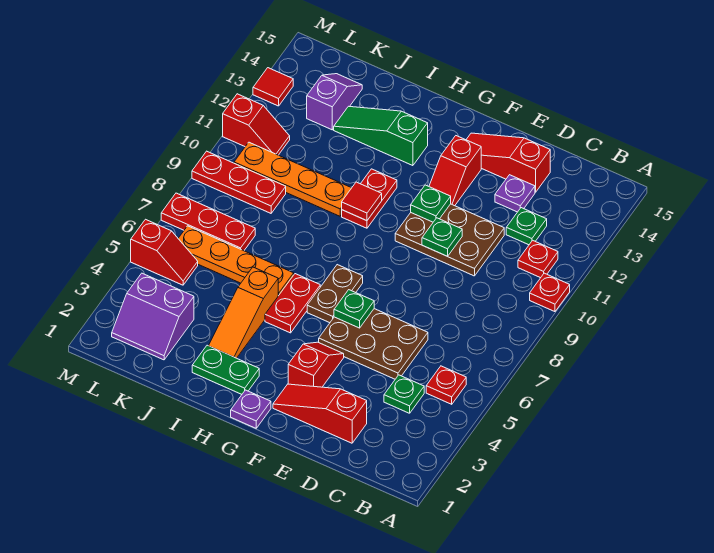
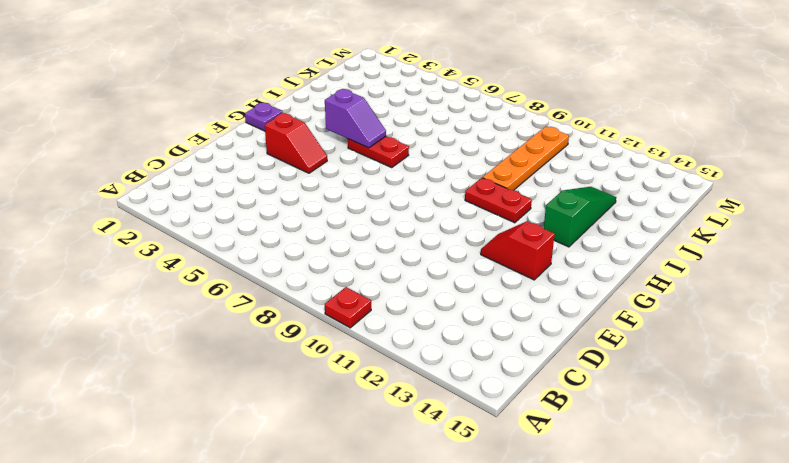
purple 1x2 slope [325,89,386,148] -> purple 1x2 slope moved to [307,74,362,130]
none -> red 1x1 plate [426,366,466,404]
none -> red 1x1 plate [518,240,558,278]
none -> green 1x1 plate [384,375,424,413]
none -> green 1x1 plate [506,208,547,245]

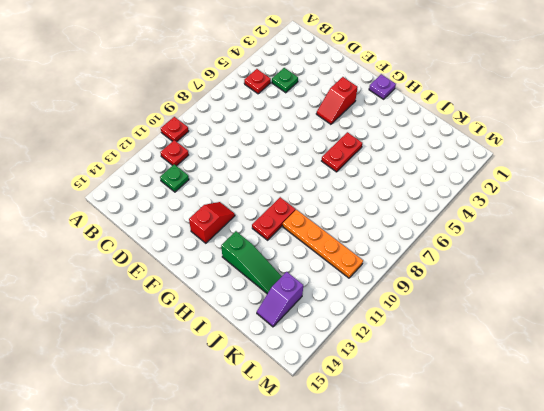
none -> red 1x3 slope [273,384,367,443]
none -> brown 2x3 plate [319,309,428,379]
none -> brown 2x3 plate [395,204,504,276]
none -> purple 1x1 plate [495,175,535,212]

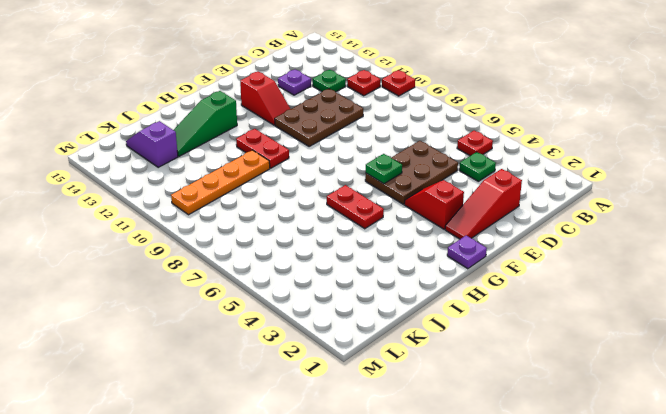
none -> red 1x3 slope [466,133,550,192]
none -> brown 1x2 plate [307,265,363,323]
none -> green 1x2 plate [192,345,259,394]
none -> orange 1x3 slope [209,267,278,358]

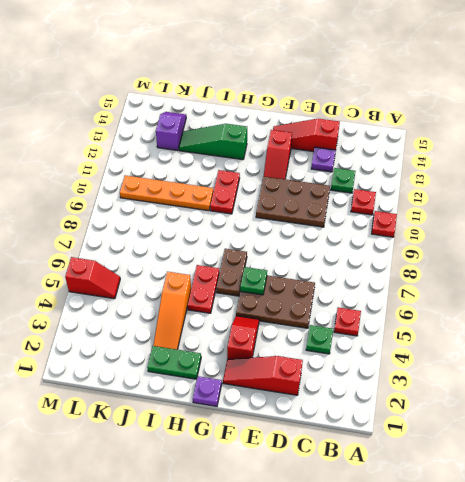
none -> orange 1x4 plate [178,226,294,296]
none -> purple 2x2 slope [112,273,194,360]
none -> red 1x3 plate [161,193,255,251]
none -> red 1x3 plate [192,151,286,213]

